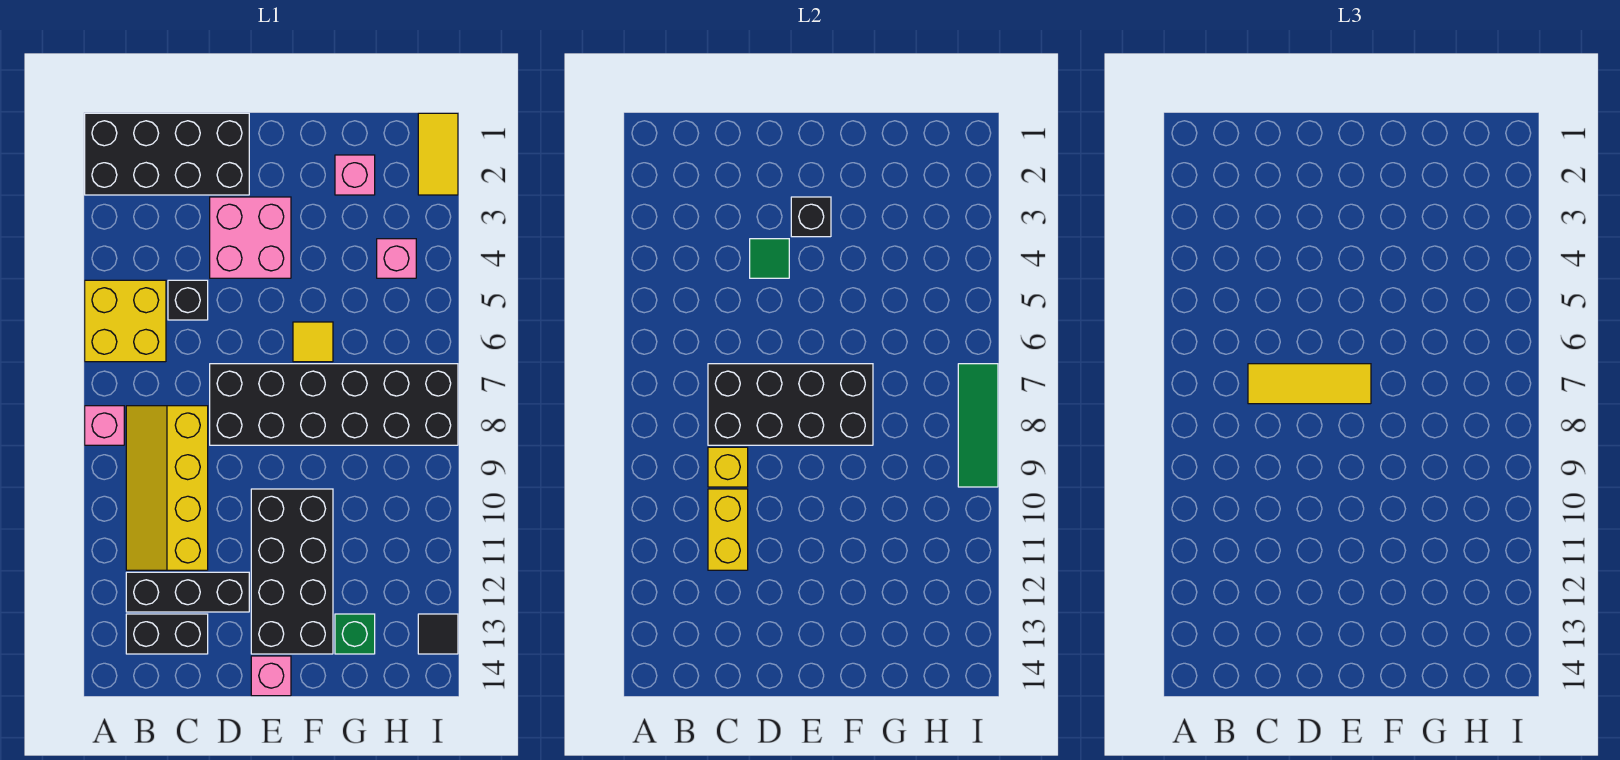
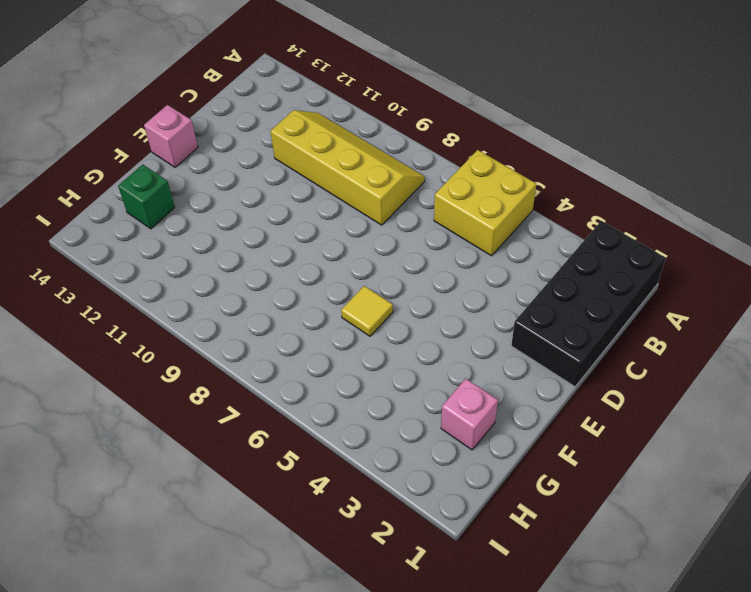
none -> pink 1x1 brick [85,406,124,445]
none -> black 1x3 brick [126,572,249,612]
none -> black 1x2 brick [126,614,208,654]

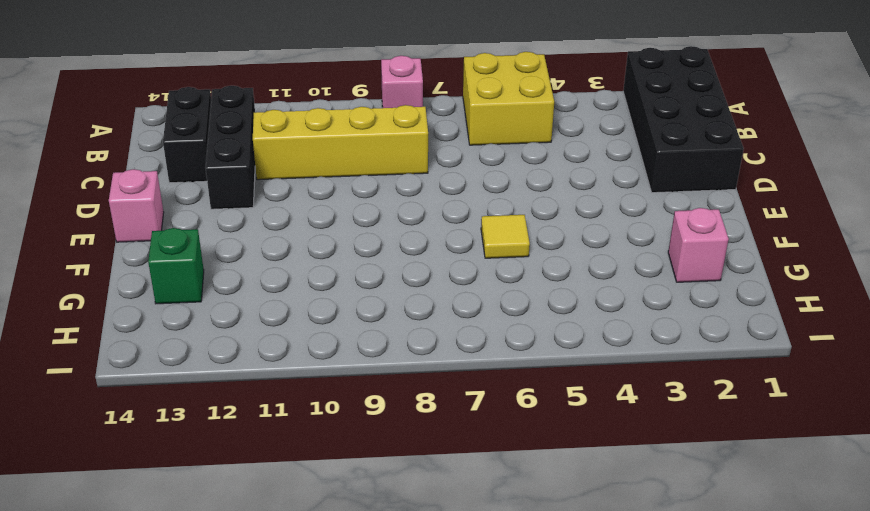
none -> black 1x1 brick [168,280,208,320]
none -> pink 2x2 brick [210,197,291,278]
none -> black 2x6 brick [210,364,458,445]

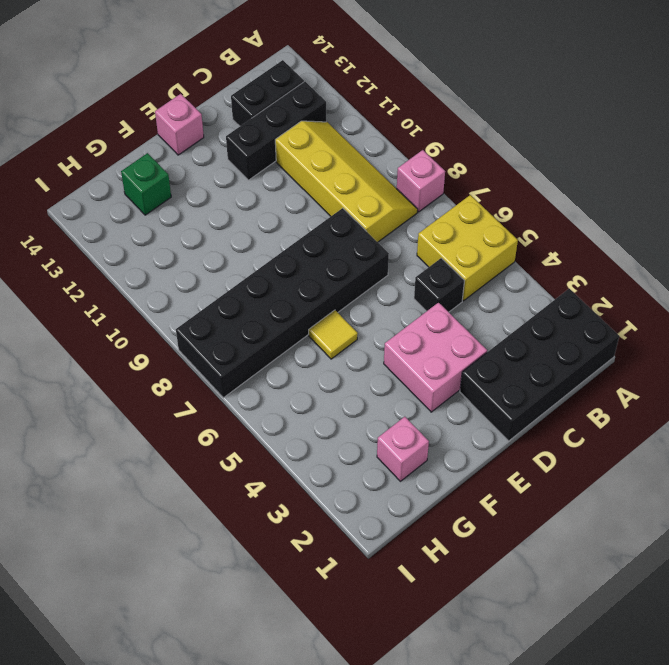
none -> black 2x4 brick [251,489,333,654]
none -> pink 1x1 brick [377,239,416,278]
none -> yellow 1x2 tile [418,113,458,195]

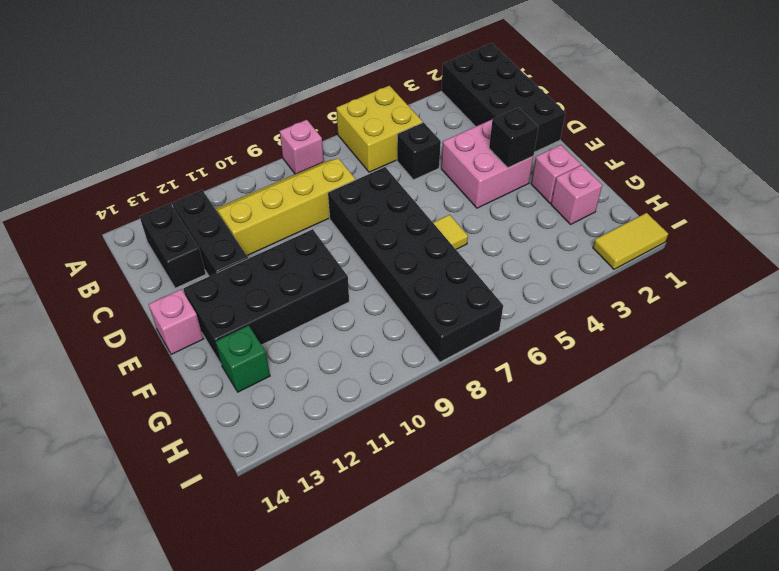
pink 1x1 brick [531,145,581,203] -> pink 1x1 brick moved to [377,239,416,278]
none -> black 1x1 tile [418,614,458,654]
none -> black 2x4 brick [708,364,873,445]
none -> yellow 1x1 brick [708,447,748,487]

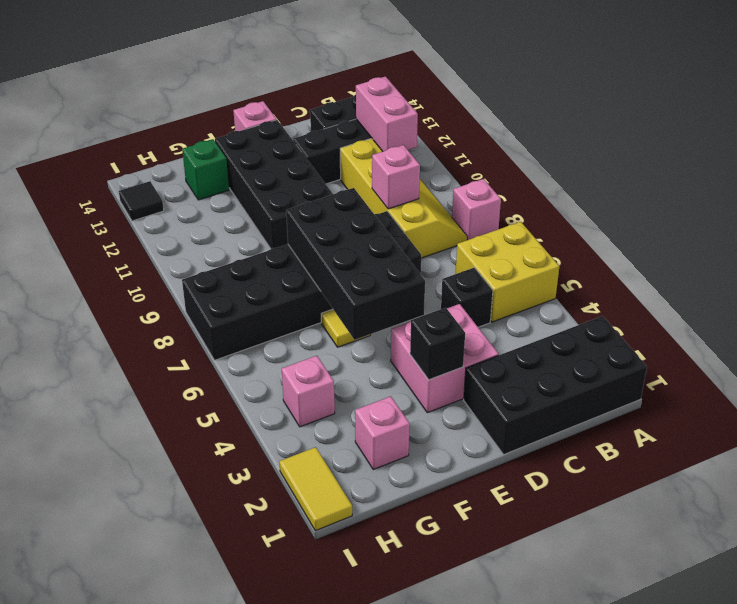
pink 1x2 brick [356,76,418,151] -> none
pink 1x1 brick [372,145,420,209] -> yellow 1x1 brick [708,447,748,487]
black 2x4 brick [286,188,425,340] -> black 2x4 brick turned to [708,364,873,445]
none -> yellow 1x2 brick [708,489,748,570]
none -> green 1x1 tile [750,239,789,278]
none -> green 1x3 tile [958,364,998,487]

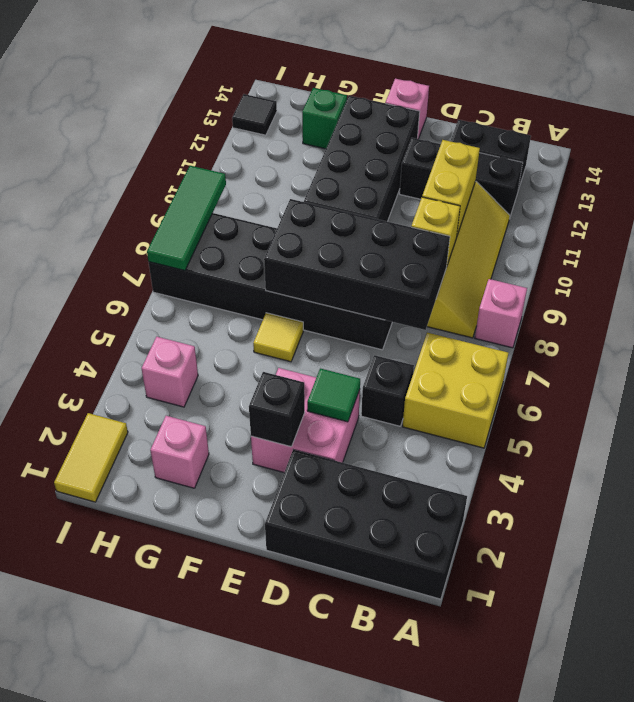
none -> yellow 1x3 tile [1248,364,1371,404]

